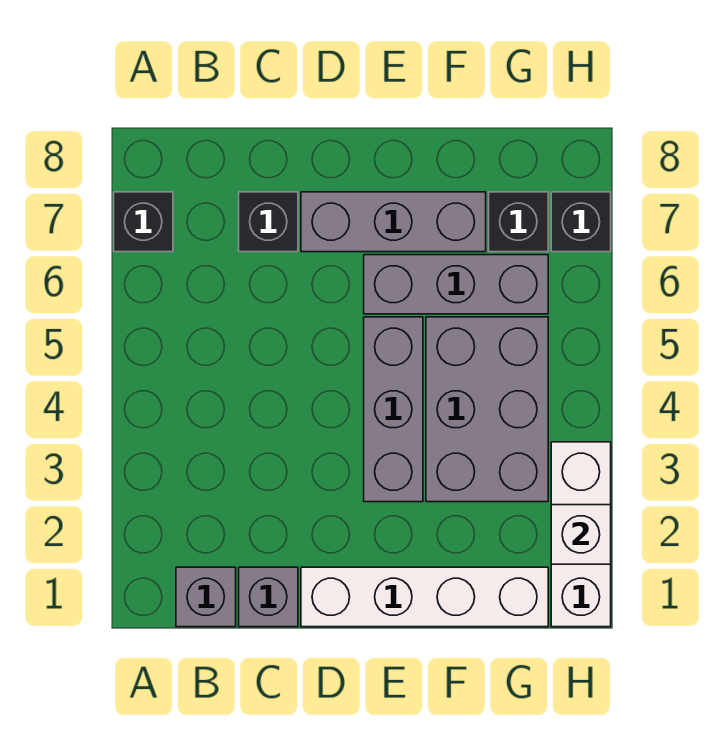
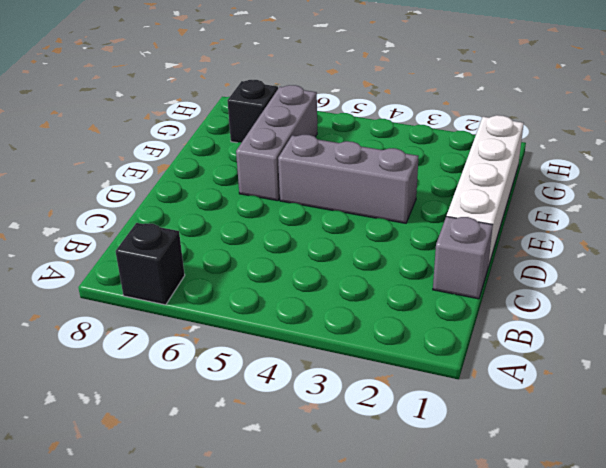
none -> grey 1x1 brick [176,567,236,627]
none -> black 1x1 brick [239,192,298,252]
none -> grey 1x3 brick [301,192,486,252]

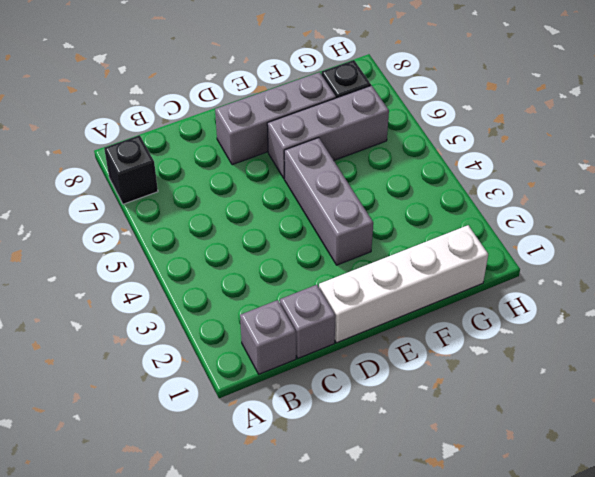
none -> black 1x1 brick [239,192,298,252]
none -> grey 2x3 brick [426,317,548,502]
none -> white 1x3 brick [551,442,611,627]

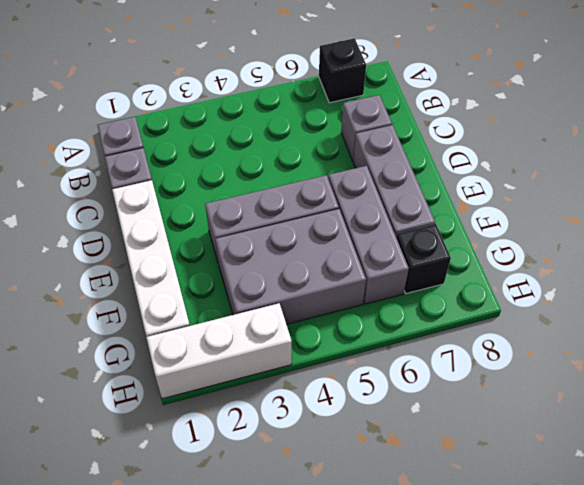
grey 1x1 brick [341,95,392,161] -> black 1x1 brick [239,192,298,252]
none -> black 1x1 brick [551,192,611,252]
none -> white 1x1 brick [551,505,611,564]

